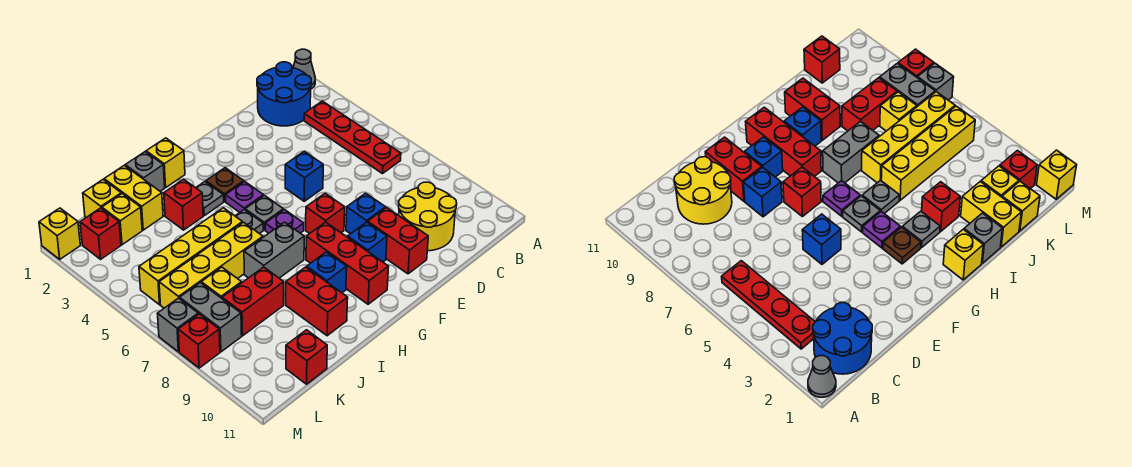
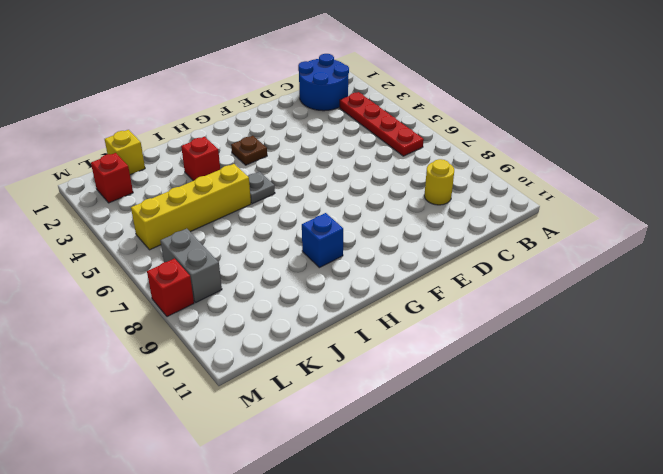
yellow 1x1 round brick [424,159,454,205] -> yellow 2x2 round brick [399,182,457,251]
none -> grey 1x1 cone [293,49,315,89]
none -> blue 1x1 brick [285,151,323,201]
none -> blue 1x1 brick [346,193,386,234]
none -> red 1x2 brick [368,208,428,274]

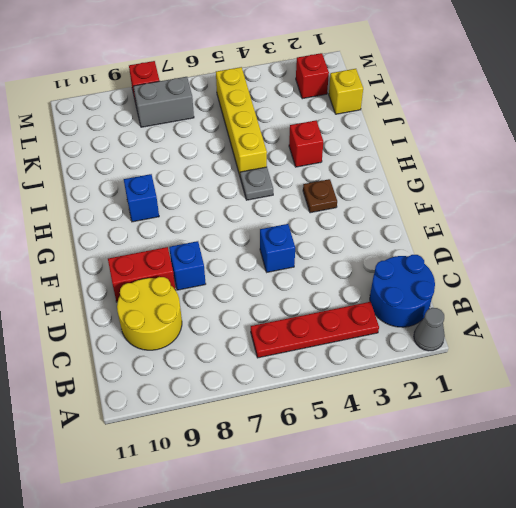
none -> red 1x1 brick [306,193,345,234]
none -> blue 1x1 brick [348,222,387,262]
none -> purple 1x1 plate [225,181,263,212]
none -> grey 1x1 plate [245,195,283,230]

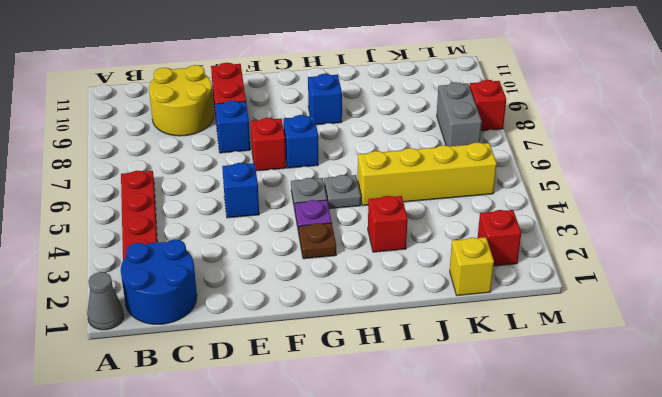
blue 1x1 brick [283,115,318,168] -> blue 1x1 brick moved to [348,222,387,262]
none -> purple 1x1 plate [265,210,304,233]
none -> red 1x3 brick [306,222,389,304]
none -> yellow 1x1 brick [146,138,185,187]
none -> grey 1x1 plate [196,182,224,216]

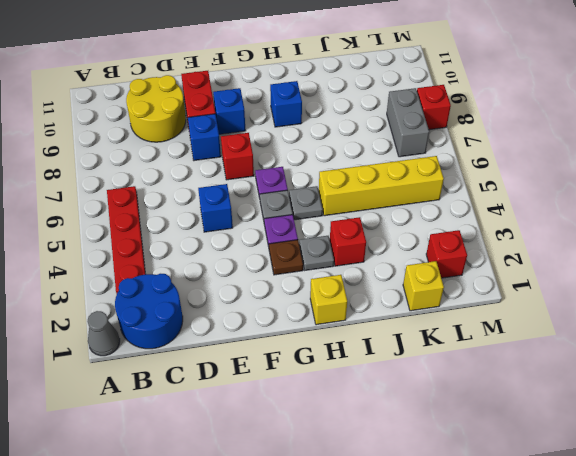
none -> red 1x3 brick [306,222,389,304]
none -> grey 1x2 brick [244,222,304,278]
none -> grey 1x1 brick [125,152,165,191]
none -> yellow 1x4 brick [159,222,263,308]

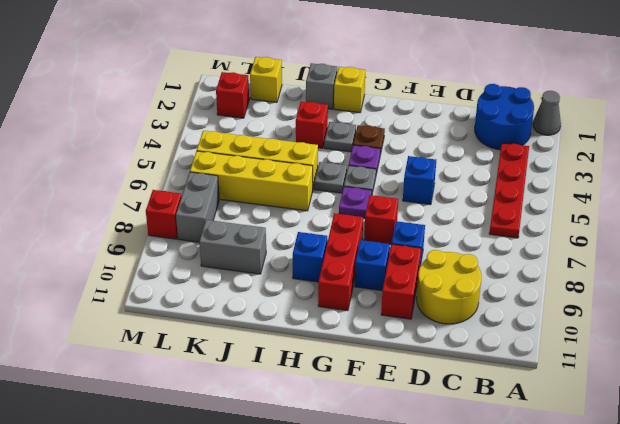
grey 1x2 brick [199,220,266,274] -> grey 1x2 brick moved to [244,222,304,278]
none -> red 1x2 brick [286,267,348,336]
none -> yellow 1x2 brick [104,165,163,230]
none -> red 1x2 brick [222,267,284,336]
none -> yellow 1x1 brick [102,194,142,245]

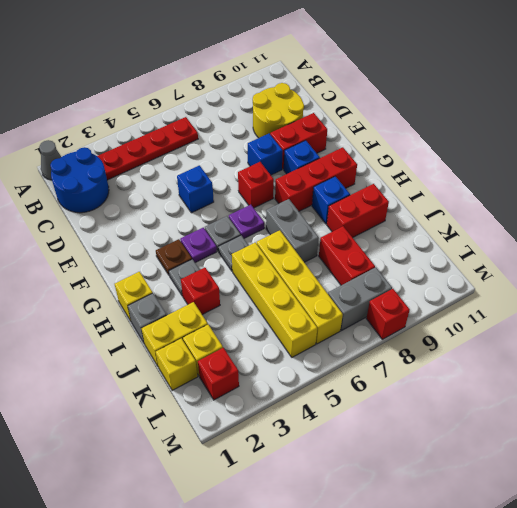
none -> yellow 1x1 brick [201,267,242,298]
none -> red 1x1 brick [286,330,327,384]
none -> yellow 1x1 brick [39,208,80,259]
none -> grey 1x1 brick [157,298,198,352]

